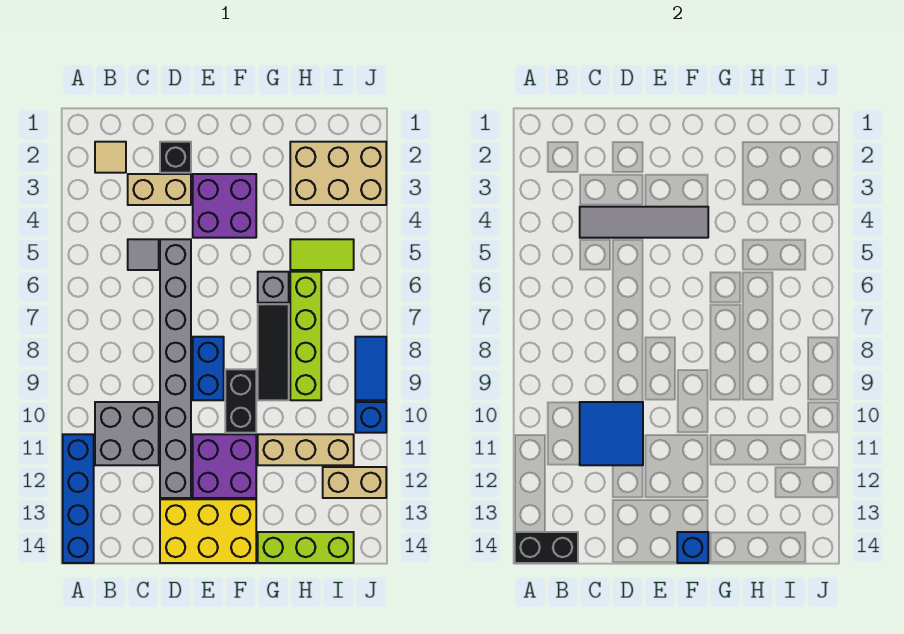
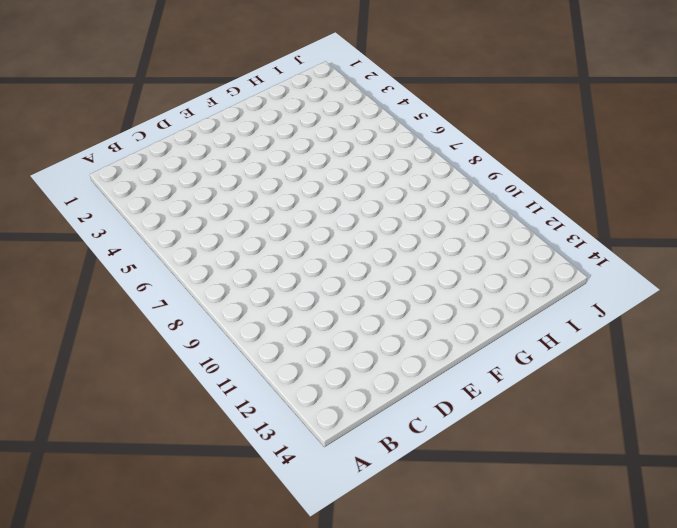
none -> blue 1x4 brick [63,434,94,563]
none -> tan 1x1 tile [95,142,126,173]
none -> grey 2x2 brick [95,402,159,465]

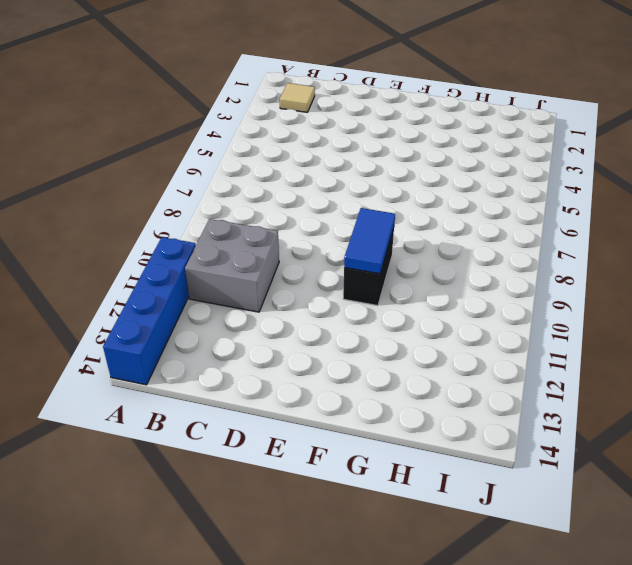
blue 1x2 tile [344,208,395,274] -> blue 1x2 tile moved to [355,337,386,400]
none -> tan 1x2 brick [128,174,191,205]
none -> grey 1x1 tile [128,239,159,270]
none -> black 1x1 brick [160,142,191,173]

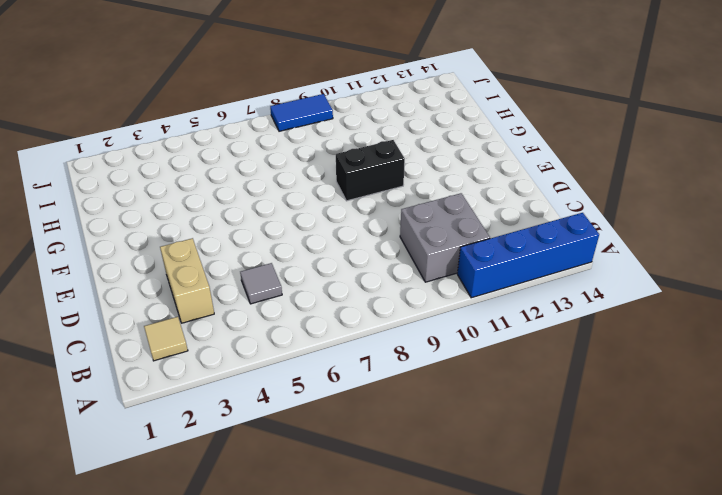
none -> black 1x1 brick [160,142,191,173]
none -> grey 1x8 brick [160,239,191,498]
none -> yellow 2x3 brick [160,499,256,563]

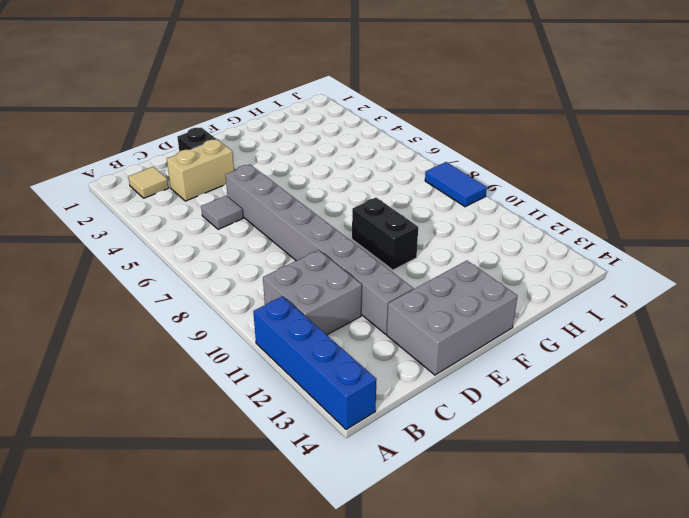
grey 2x3 brick [387,261,517,375] -> yellow 2x3 brick [160,499,256,563]
none -> purple 2x2 brick [193,174,256,238]
none -> blue 1x2 brick [193,337,224,400]
none -> purple 2x2 brick [193,434,256,498]

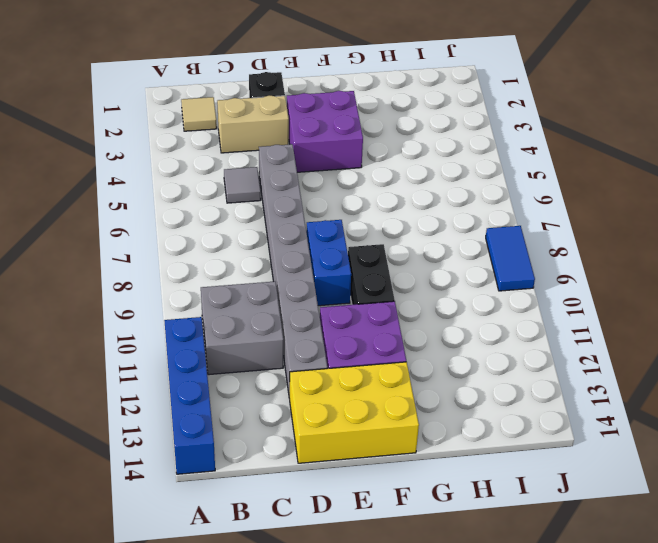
none -> grey 1x1 brick [258,272,289,303]
none -> black 1x3 tile [258,304,289,400]
none -> tan 1x3 brick [258,434,354,465]

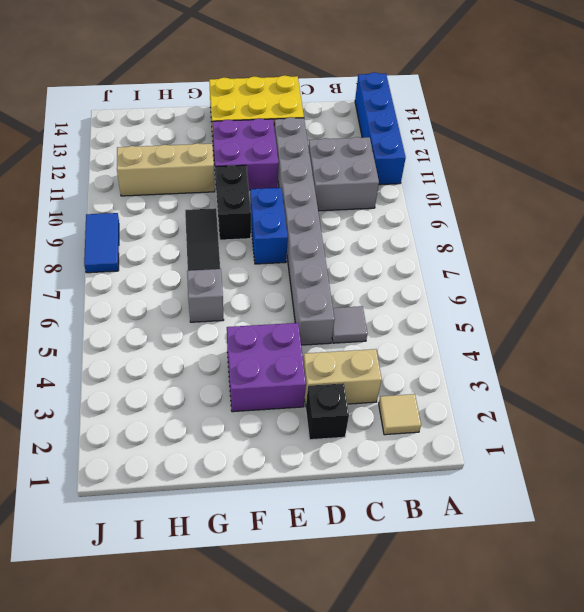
none -> lime 1x3 brick [258,532,354,563]
none -> tan 2x3 brick [290,142,386,205]
none -> lime 1x2 tile [290,239,354,270]

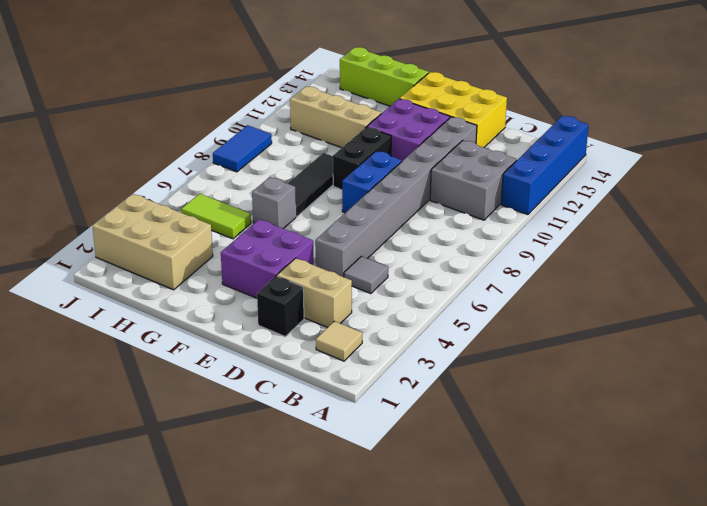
none -> lime 1x4 brick [290,272,321,400]
none -> tan 1x2 brick [323,467,386,498]
none -> blue 1x1 brick [355,402,386,433]

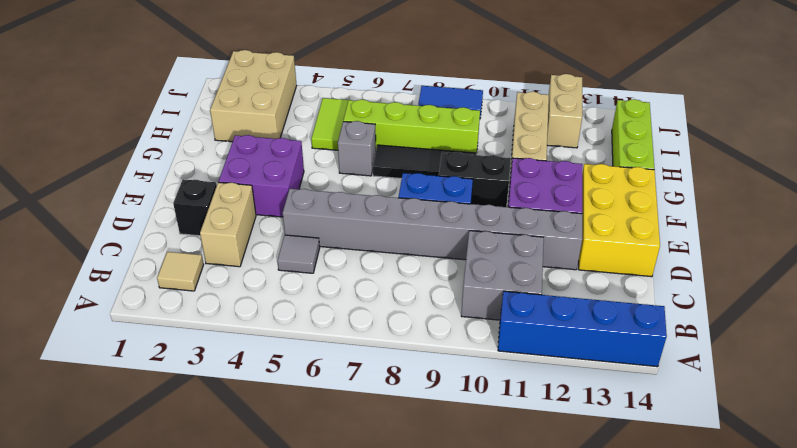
none -> blue 1x1 brick [355,402,386,433]
none -> black 1x2 brick [515,532,578,563]
none -> grey 1x4 tile [580,207,708,238]

